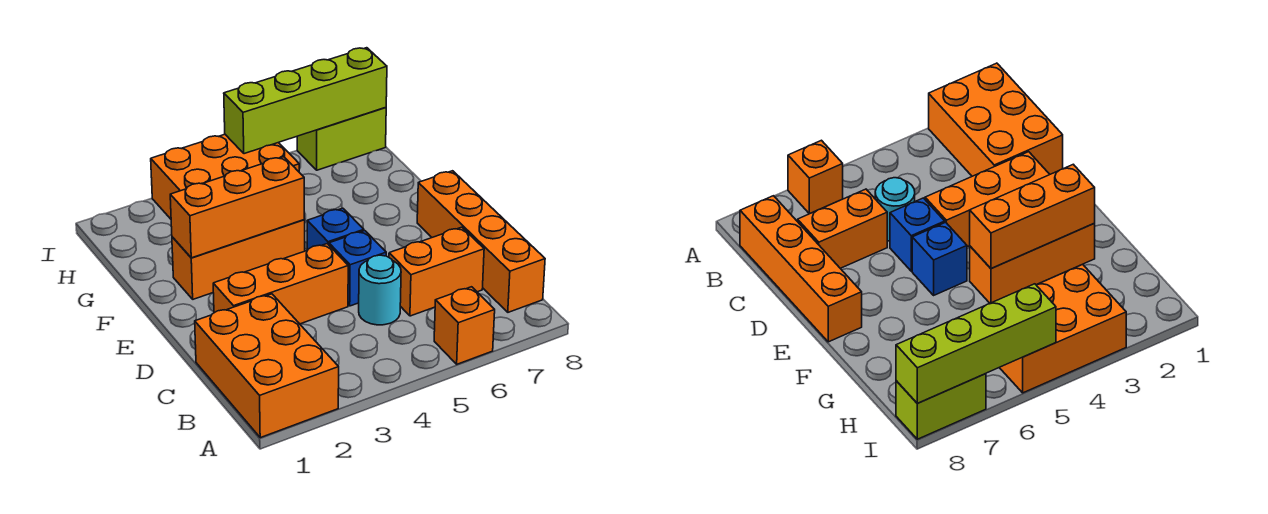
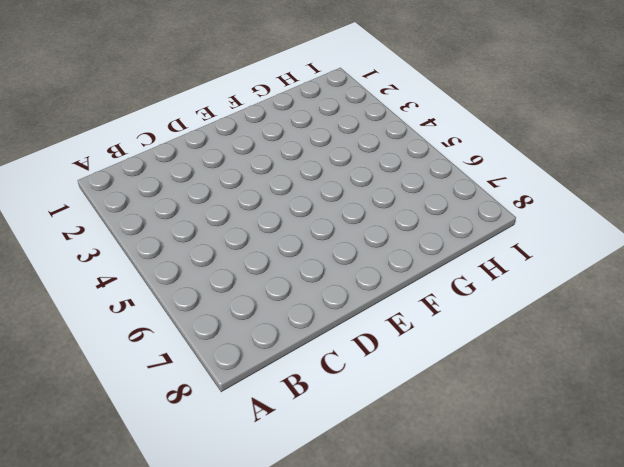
none -> orange 2x3 brick [195,294,339,438]
none -> orange 1x1 brick [434,287,495,364]
none -> orange 1x4 brick [417,171,545,312]

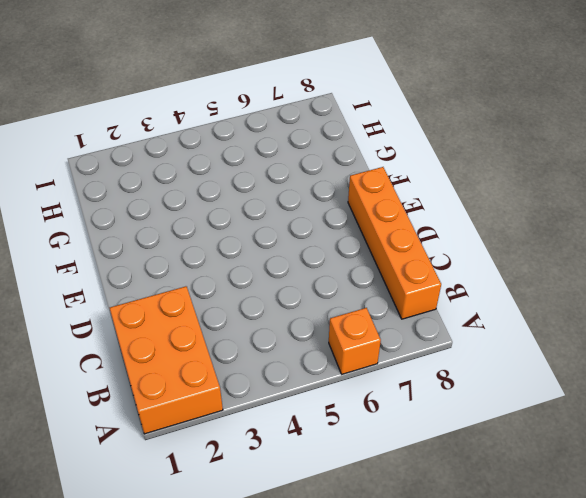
none -> cyan 1x1 round brick [359,255,401,325]
none -> orange 1x2 brick [389,227,484,316]
none -> orange 1x3 brick [213,244,348,324]

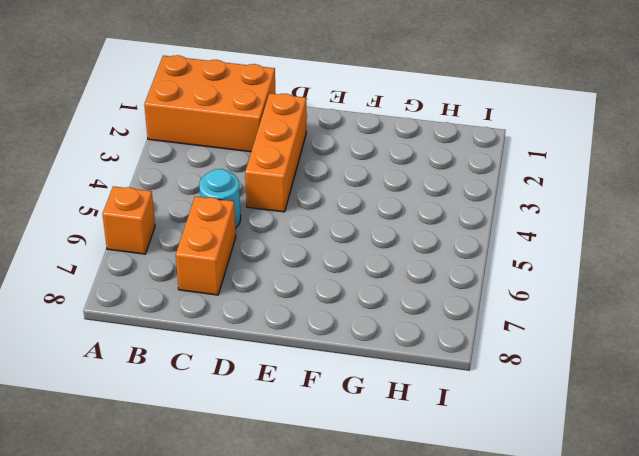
none -> orange 1x4 brick [417,171,545,312]
none -> blue 1x1 brick [329,231,386,306]
none -> blue 1x1 brick [307,208,364,250]

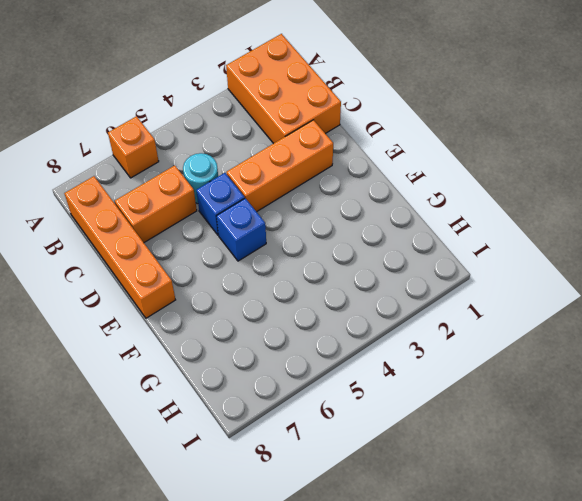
none -> orange 1x3 brick [172,220,305,299]
none -> orange 2x3 brick [151,134,299,219]
none -> lime 1x2 brick [297,108,386,170]

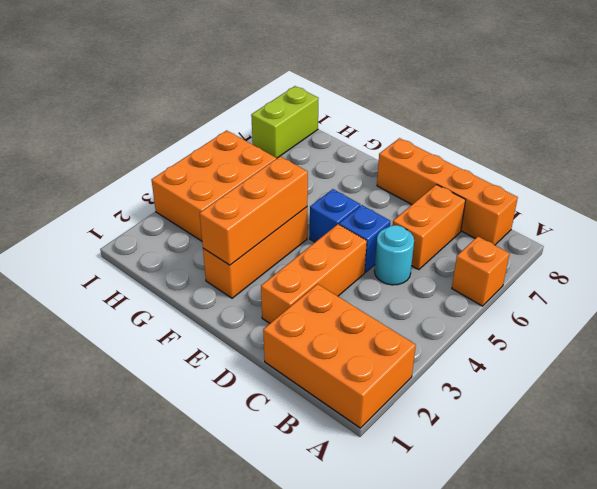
none -> lime 1x4 brick [224,48,387,154]

